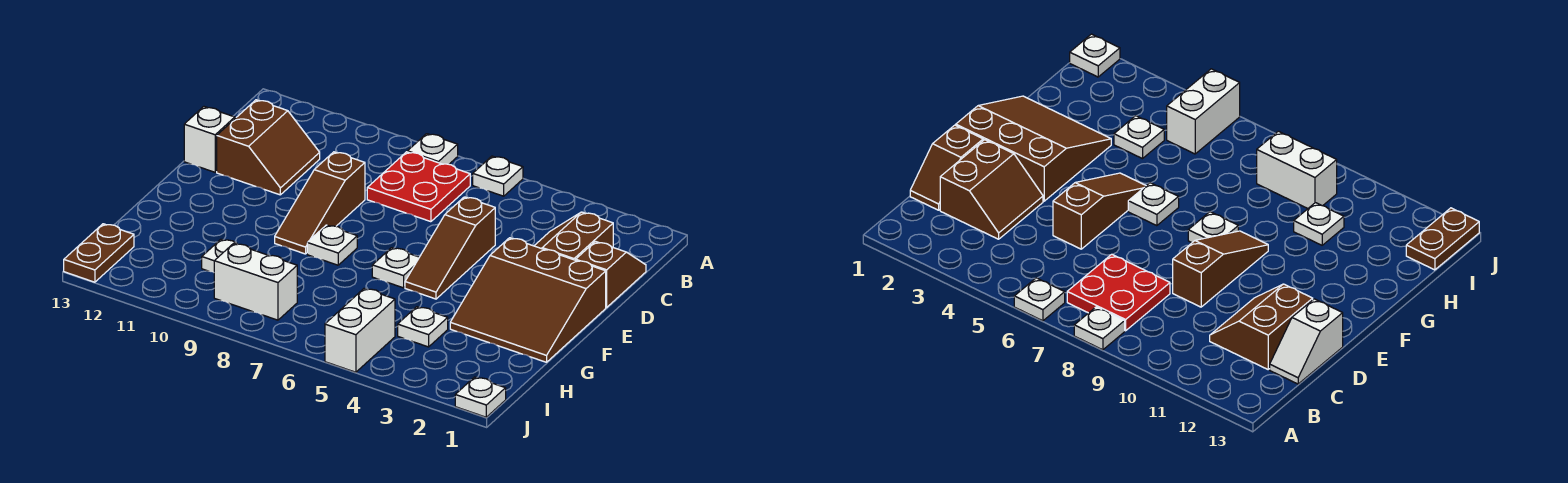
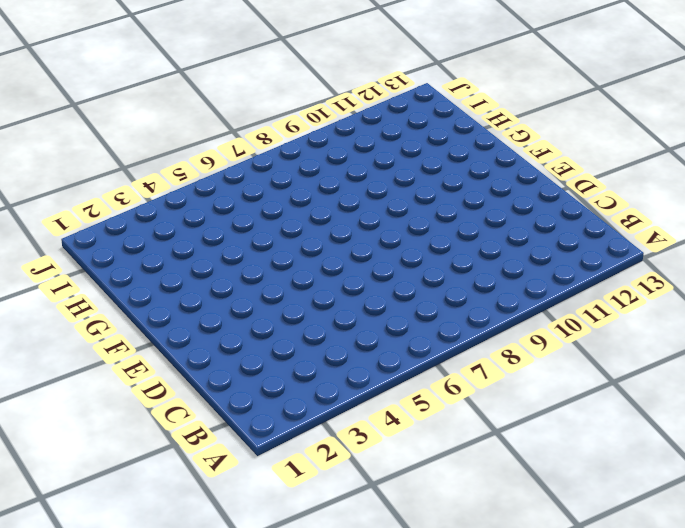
none -> white 1x1 plate [473,156,523,196]
none -> white 1x1 plate [407,134,458,164]
none -> red 2x2 plate [367,152,470,222]

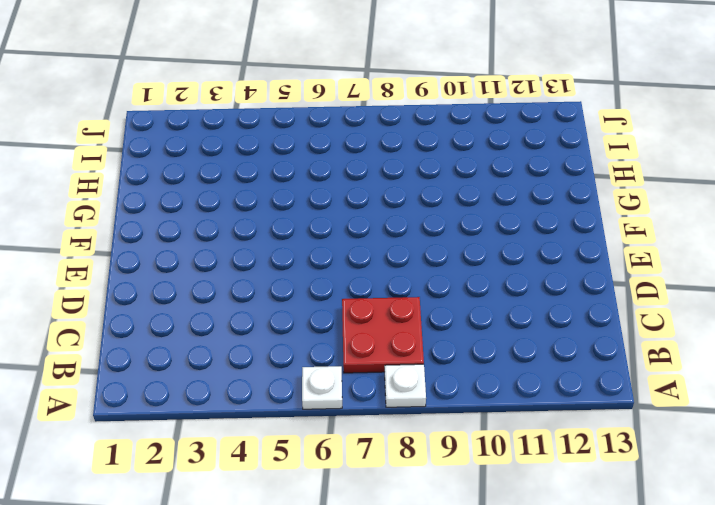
none -> brown 1x2 slope [576,241,646,307]
none -> brown 2x2 slope [534,212,613,260]
none -> brown 2x2 slope [217,100,320,195]

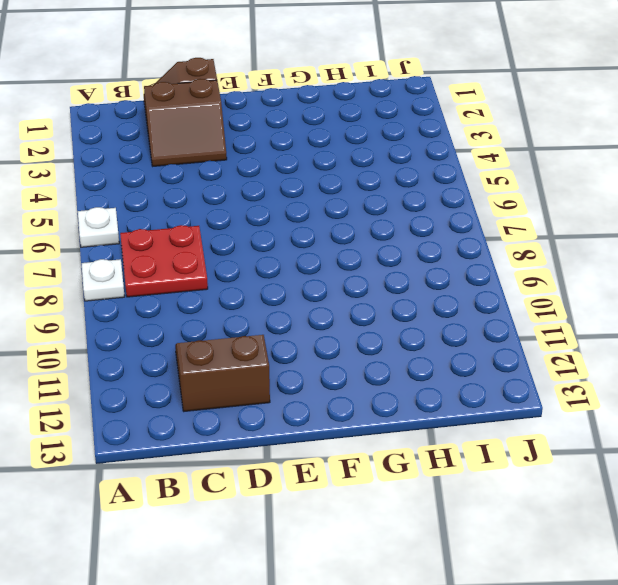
none -> white 1x2 slope [184,107,236,172]
none -> brown 1x3 slope [405,197,495,299]
none -> brown 1x3 slope [275,152,365,254]

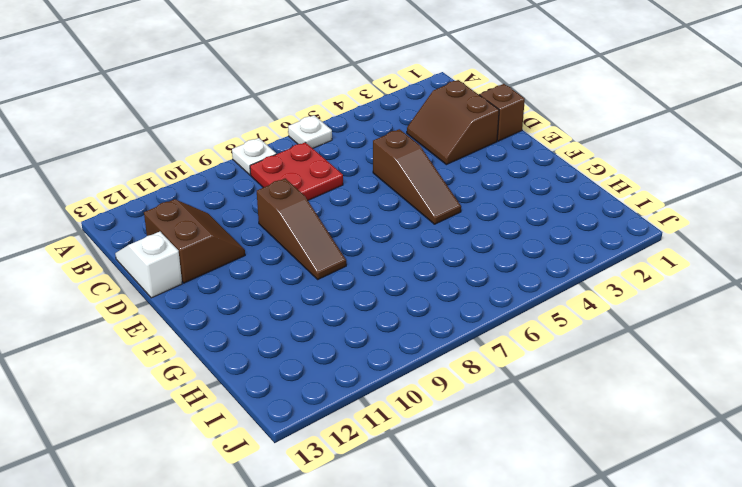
none -> brown 3x3 slope [450,238,606,362]
none -> white 1x1 plate [372,248,419,288]
none -> white 1x1 plate [307,225,357,265]

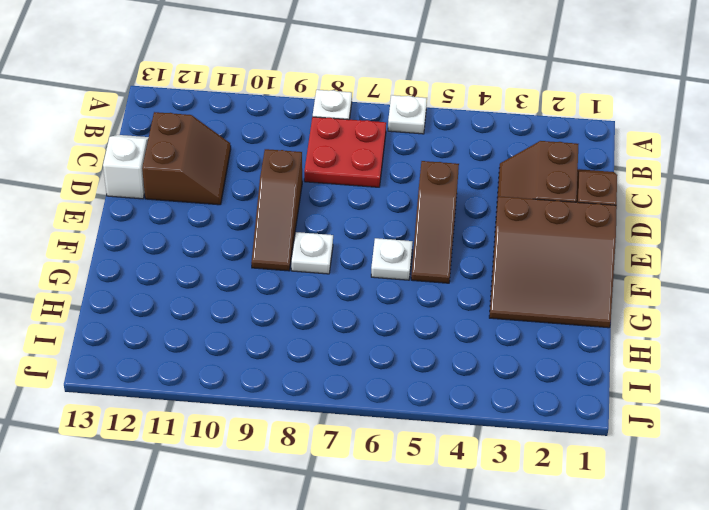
none -> white 1x1 plate [398,307,448,347]
none -> white 1x1 plate [202,239,237,272]
none -> white 1x2 brick [325,288,395,372]

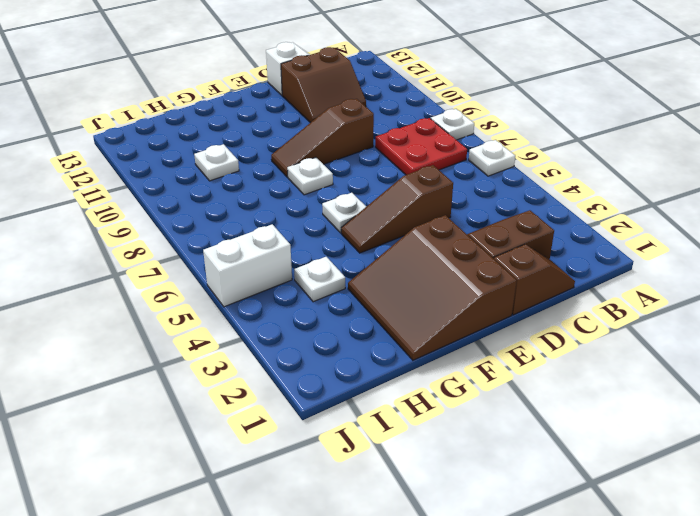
none -> white 1x2 brick [214,243,297,320]
none -> brown 1x2 plate [64,224,134,282]
none -> white 1x1 plate [455,377,506,417]

